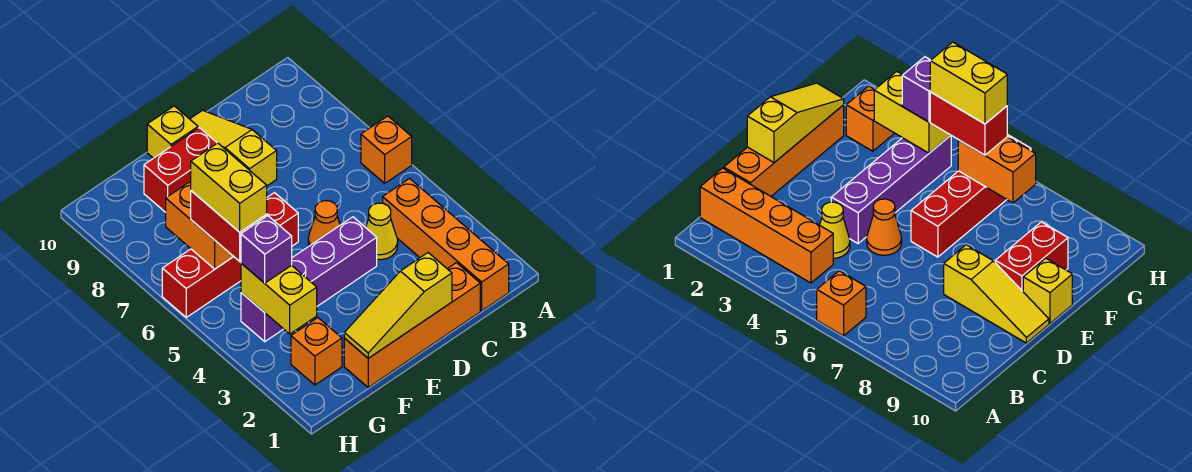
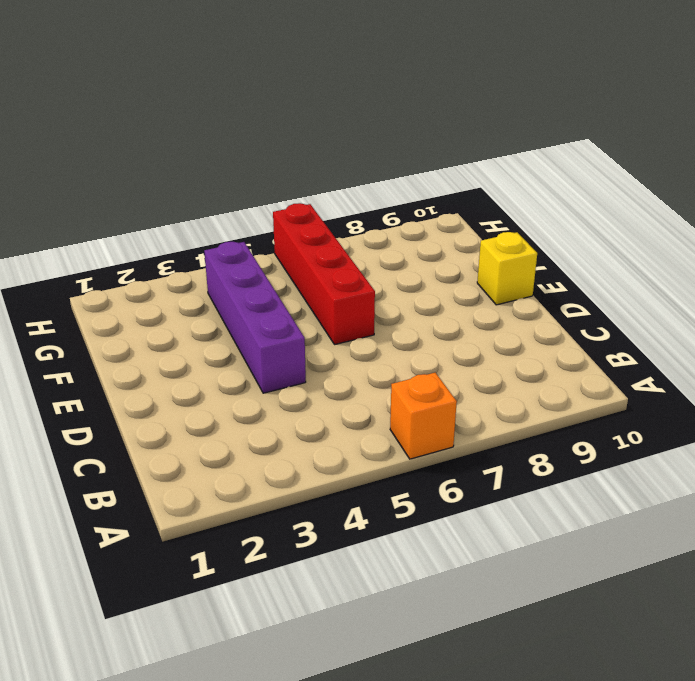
none -> orange 1x4 brick [383,179,509,311]
none -> orange 1x4 brick [344,263,480,387]
none -> yellow 1x1 cone [366,203,398,260]

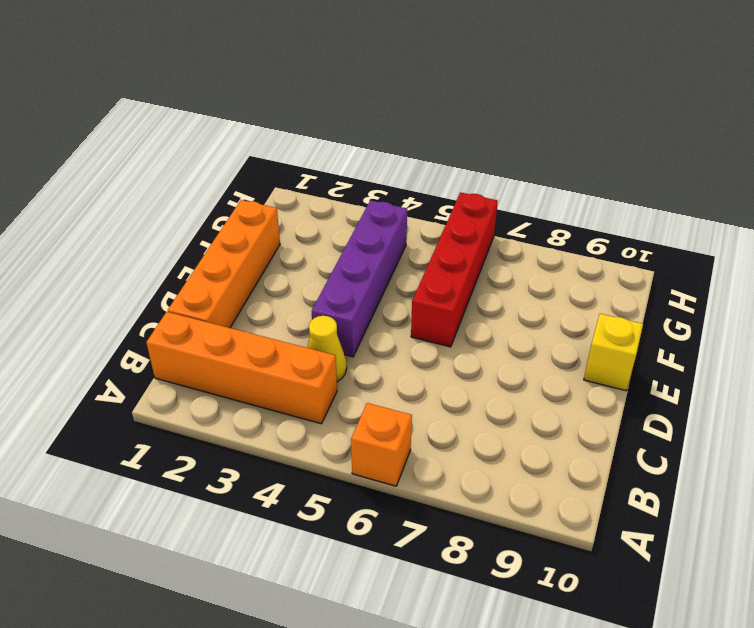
none -> orange 1x1 cone [308,201,340,246]
none -> yellow 1x3 slope [190,110,277,186]
none -> red 1x2 brick [144,128,217,212]

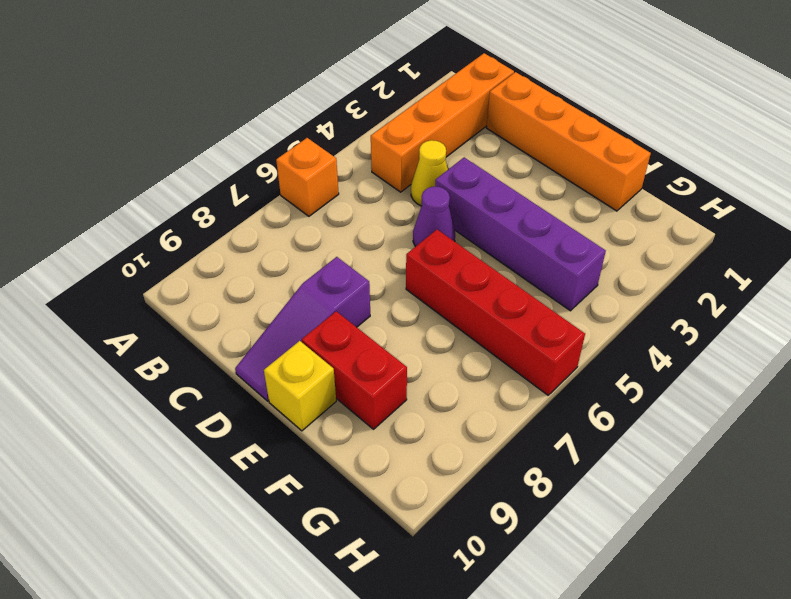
purple 1x1 cone [413,187,455,247] -> orange 1x1 cone [308,201,340,246]
purple 1x3 slope [235,257,370,401] -> yellow 1x3 slope [190,110,277,186]
none -> orange 1x1 brick [291,318,342,385]
none -> yellow 1x3 slope [344,253,452,358]
none -> yellow 1x2 brick [241,263,317,334]

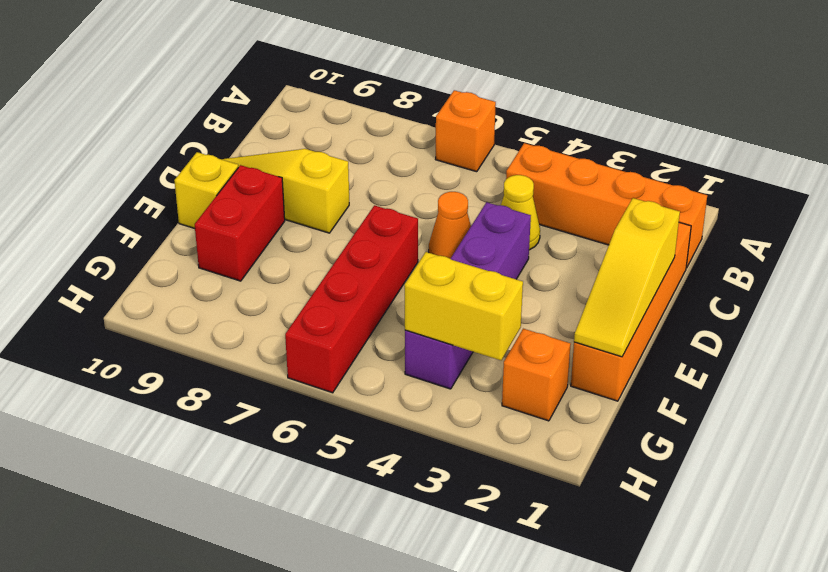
none -> orange 1x2 brick [166,181,234,269]
none -> purple 1x1 brick [241,216,292,283]
none -> red 1x2 brick [191,191,267,261]

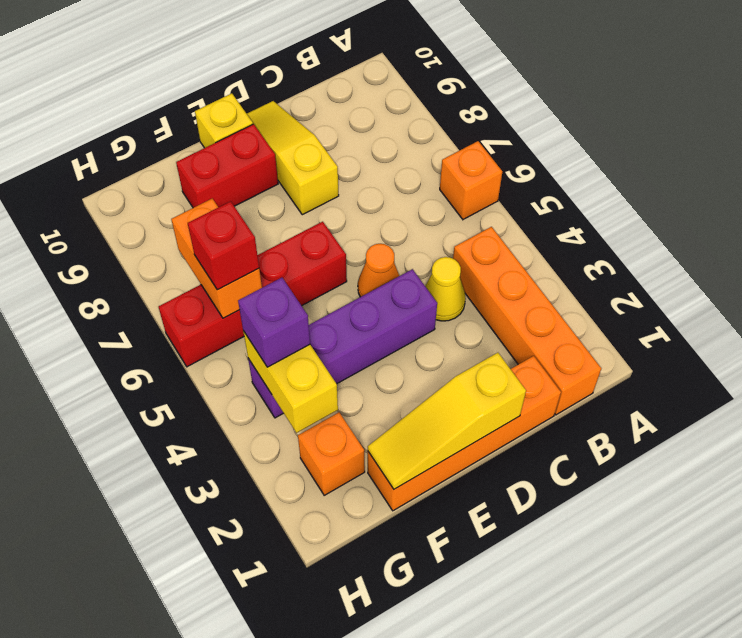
red 1x1 brick [188,201,259,290] -> red 1x2 brick [191,191,267,261]
none -> yellow 1x2 brick [191,143,267,232]

